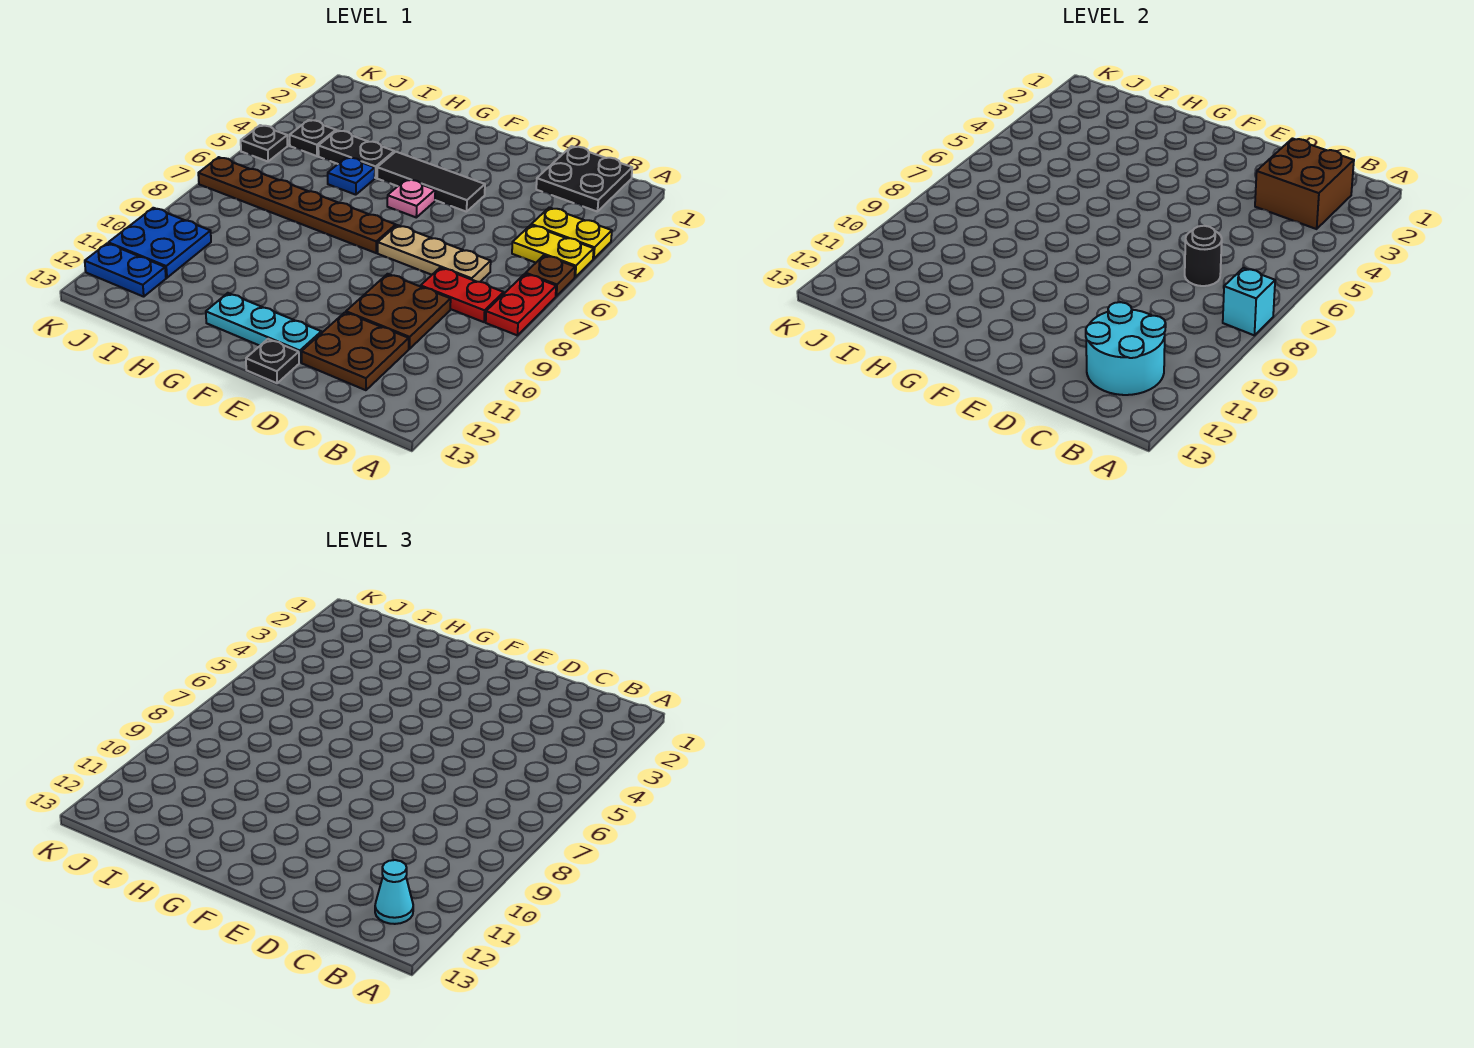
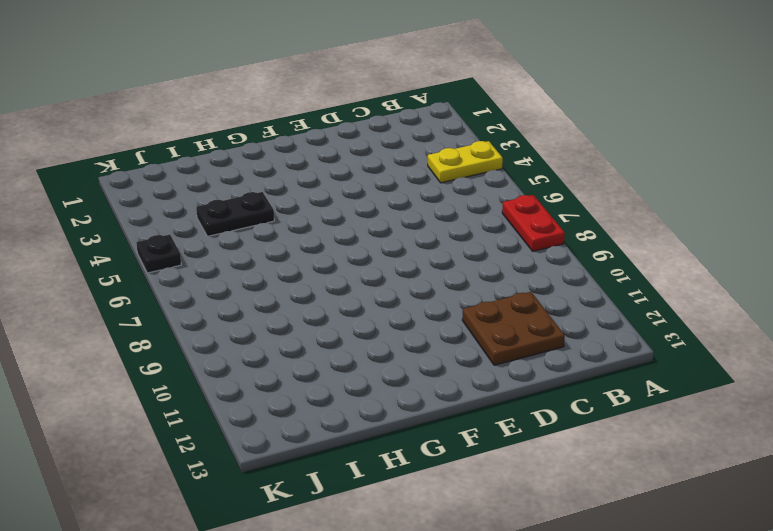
none -> yellow 1x2 plate [512,225,594,277]
none -> brown 1x1 plate [526,255,575,296]
none -> black 2x2 plate [536,146,632,212]

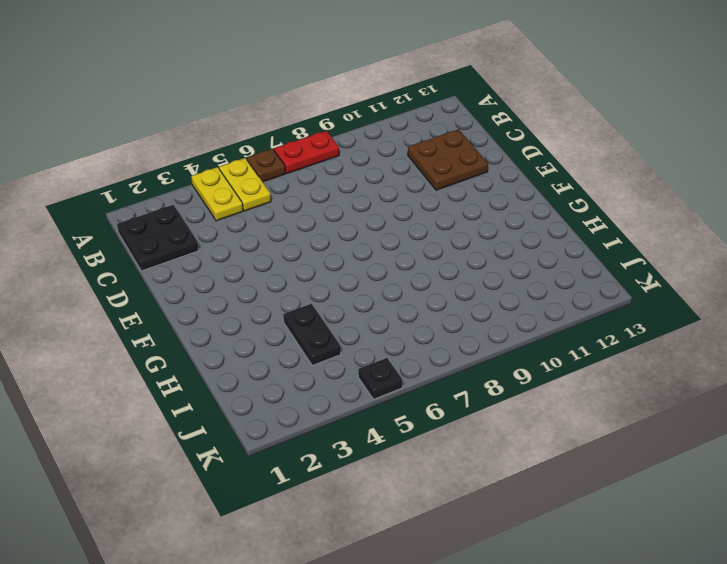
none -> red 1x2 plate [421,268,504,322]
none -> tan 1x3 plate [378,225,491,282]
none -> brown 2x2 plate [346,274,451,349]

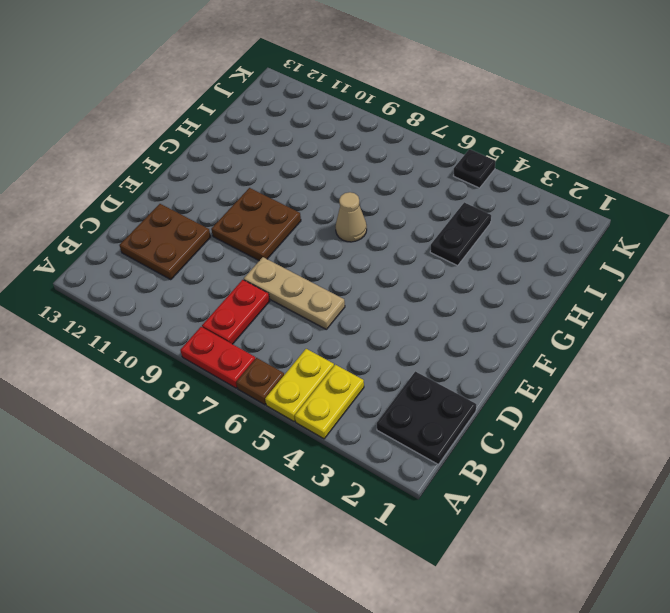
tan 1x3 plate [244,257,345,329] -> tan 1x3 plate turned to [378,225,491,282]
brown 2x2 plate [211,188,301,261] -> brown 2x2 plate moved to [346,274,451,349]
tan 1x1 cone [335,192,367,242] -> brown 1x6 plate [198,157,396,253]
none -> black 1x3 tile [377,152,485,212]
none -> cyan 1x3 plate [206,293,321,362]
none -> black 1x1 plate [246,339,299,383]

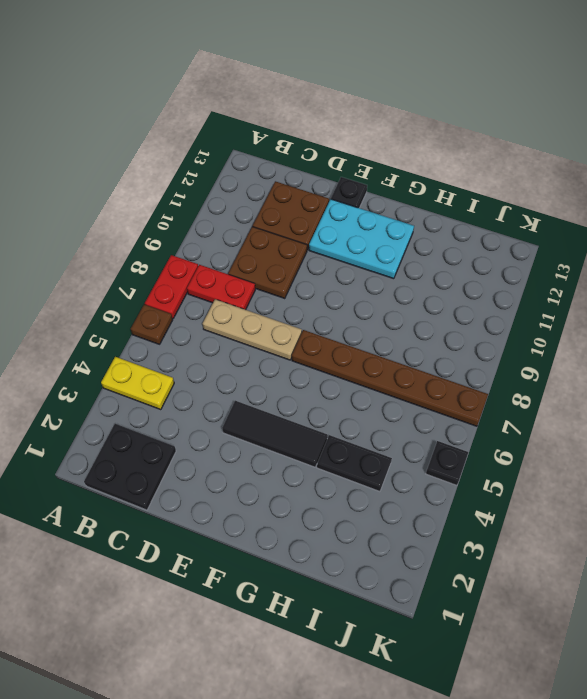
cyan 2x3 plate [309,199,414,279] -> cyan 1x3 plate [206,293,321,362]
none -> yellow 1x2 plate [512,225,594,277]
none -> pink 1x1 plate [387,179,435,217]
none -> blue 1x1 plate [328,157,375,195]

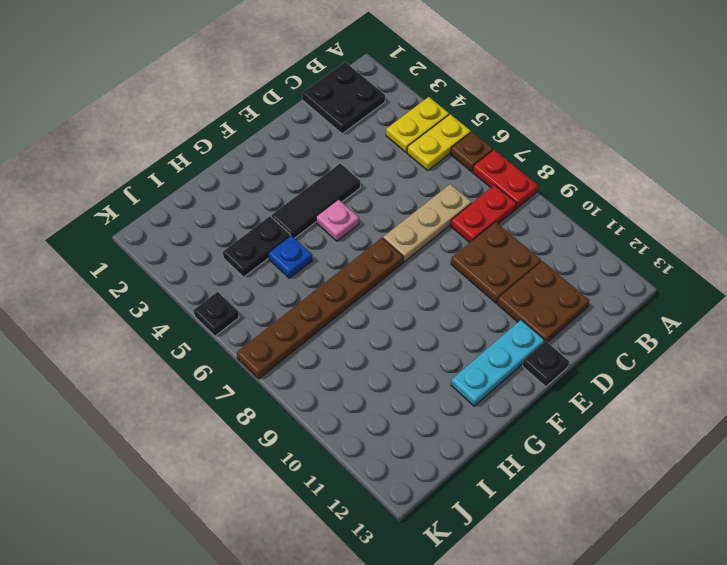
none -> black 1x1 plate [290,120,336,156]
none -> blue 2x2 plate [108,208,211,278]
none -> blue 1x2 plate [85,243,166,297]

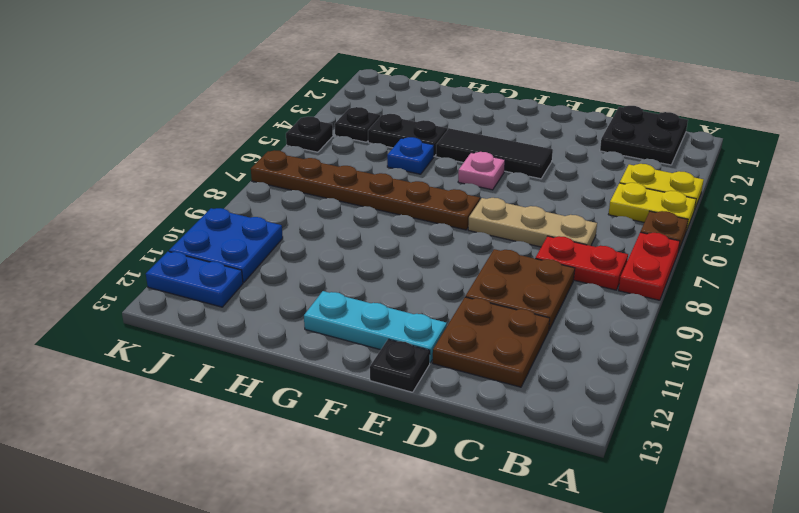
none -> cyan 1x1 brick [1223,268,1275,335]
none -> brown 2x2 brick [1255,139,1354,229]
none -> cyan 2x2 round brick [1086,302,1166,395]

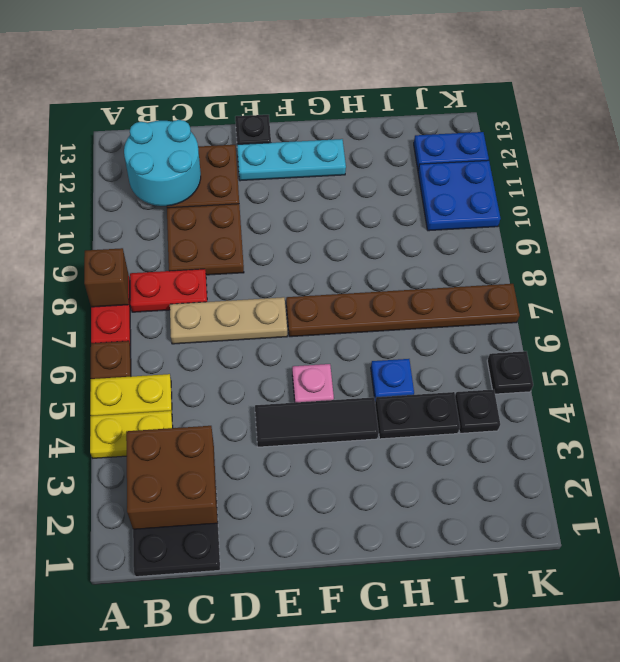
brown 1x1 brick [84,248,129,307] -> cyan 1x1 brick [1223,268,1275,335]
none -> black 1x1 round brick [1185,226,1222,286]
none -> cyan 1x1 cone [375,860,413,924]

